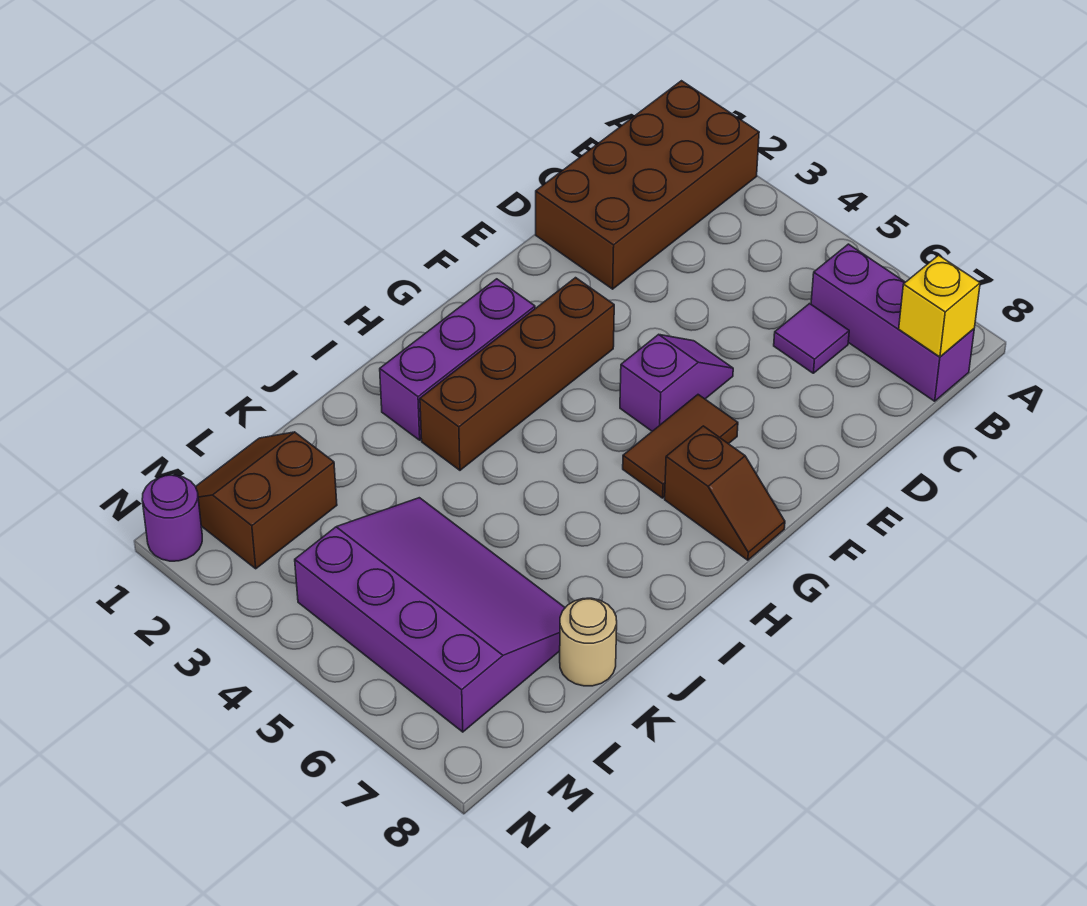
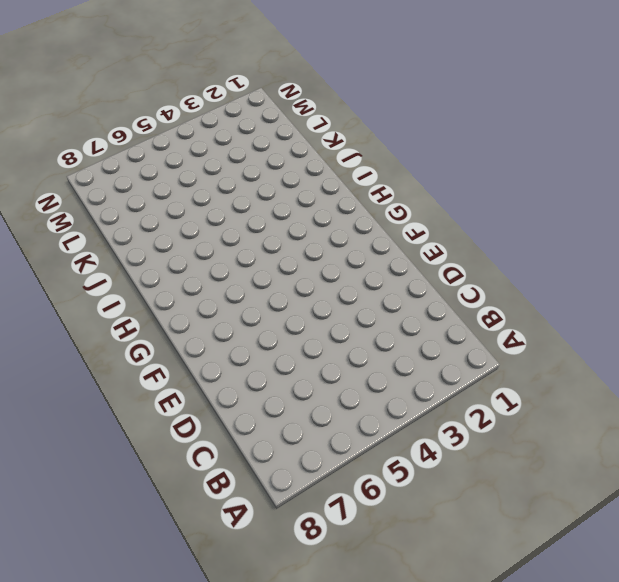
none -> brown 2x4 brick [536,81,759,289]
none -> purple 1x3 brick [811,244,974,401]
none -> purple 1x1 tile [774,304,849,373]

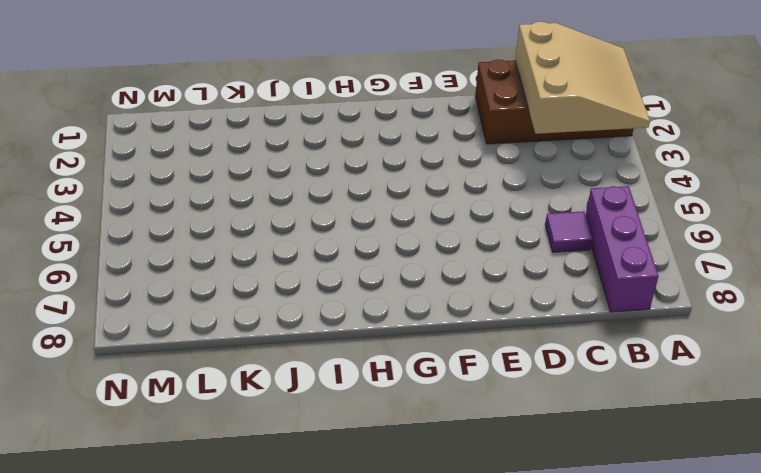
tan 3x3 slope [515,22,650,134] -> none
none -> purple 1x2 slope [620,334,733,431]
none -> brown 1x4 brick [420,278,614,470]
none -> brown 1x2 tile [623,395,738,498]

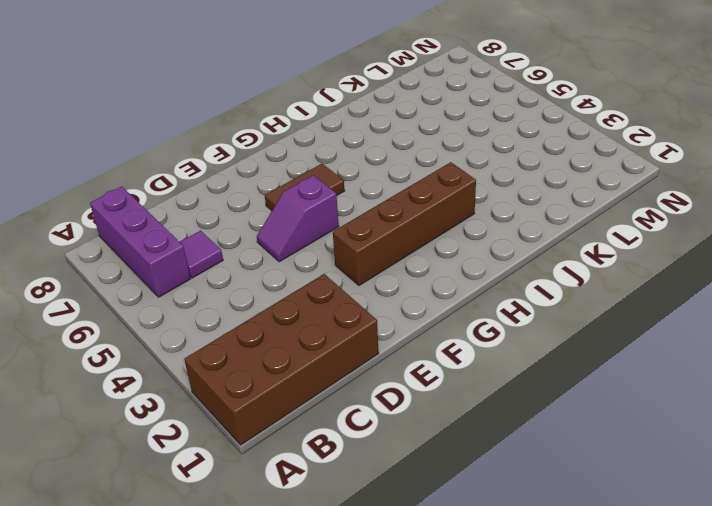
none -> purple 1x3 brick [380,279,535,440]
none -> brown 1x2 slope [665,426,785,560]
none -> purple 3x4 slope [295,498,565,732]

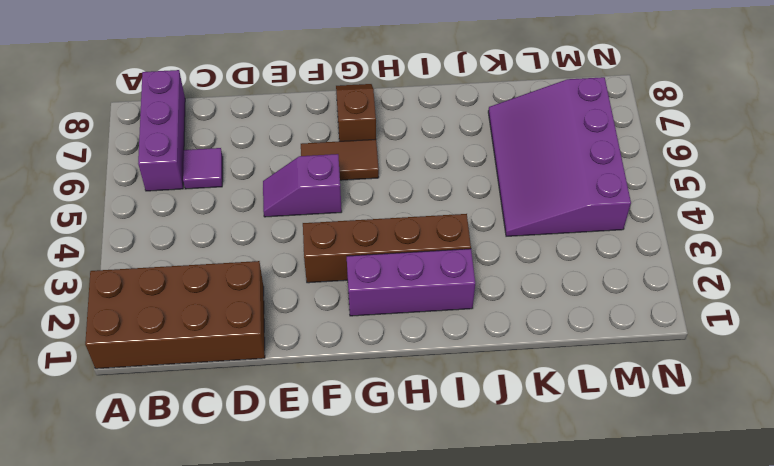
none -> tan 1x1 round brick [560,598,617,686]
none -> brown 2x2 slope [196,432,337,569]
none -> purple 1x1 round brick [142,475,202,561]

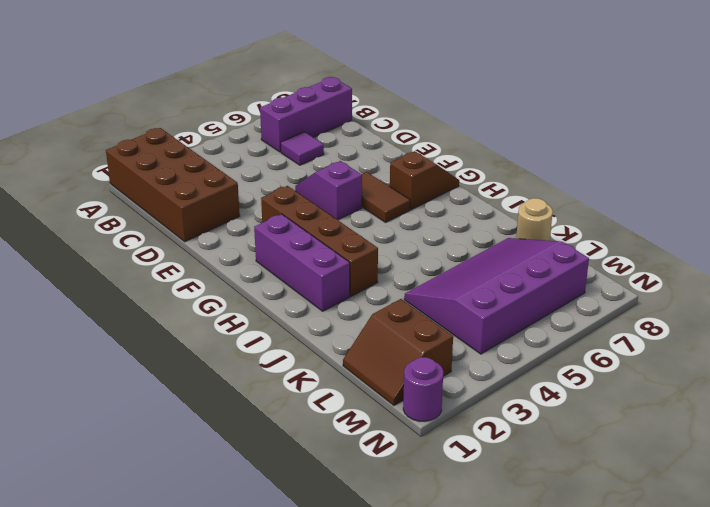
none -> yellow 1x1 brick [899,255,980,357]

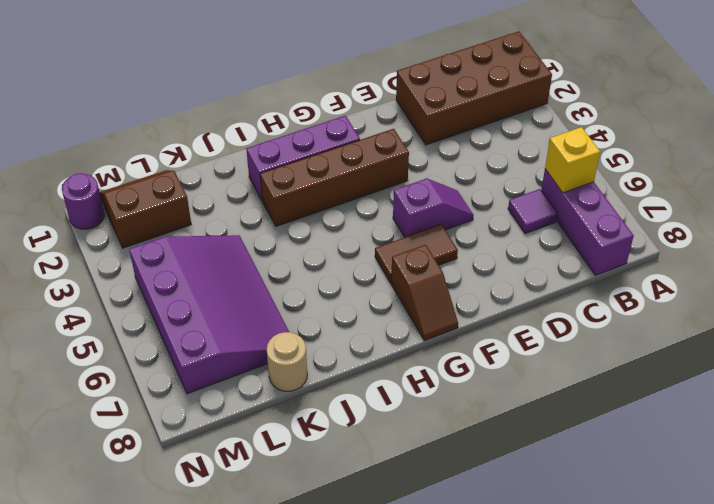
yellow 1x1 brick [545,127,600,193] -> yellow 1x1 brick moved to [899,255,980,357]

